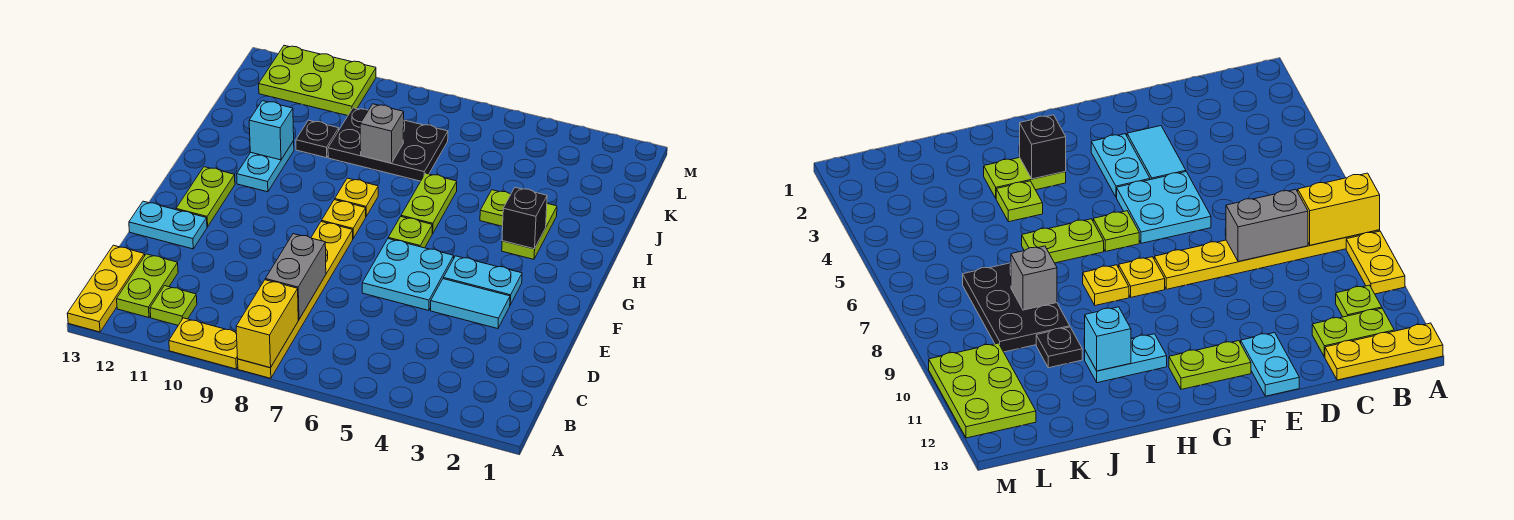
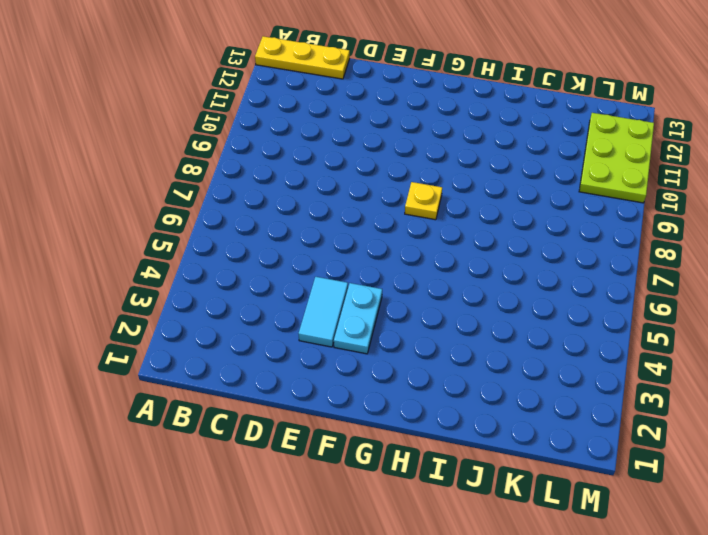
none -> yellow 1x6 plate [238,222,353,378]
none -> yellow 1x2 plate [169,318,238,369]
none -> lime 1x1 plate [150,286,197,325]

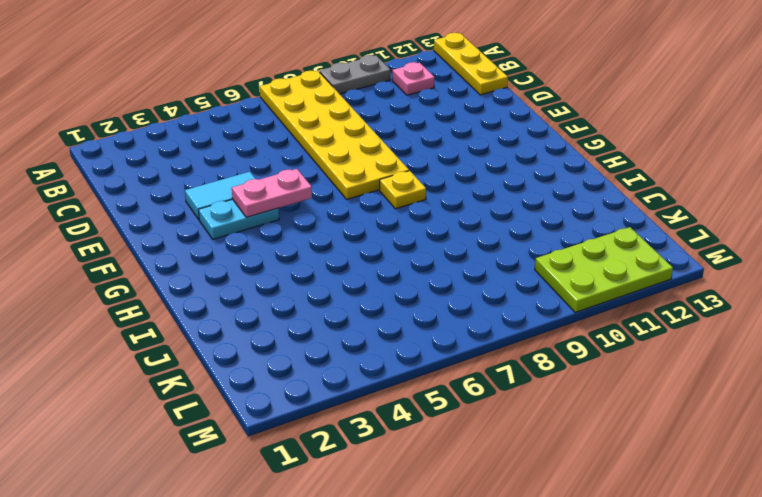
yellow 2x6 plate [260,71,409,199] -> yellow 1x6 plate [238,222,353,378]
grey 1x2 plate [319,55,390,94] -> yellow 1x2 plate [169,318,238,369]
pink 1x1 plate [392,62,435,95] -> lime 1x1 plate [150,286,197,325]
pink 1x2 plate [232,169,312,217] -> none
none -> lime 1x2 plate [117,254,178,318]
none -> cyan 2x2 plate [362,239,454,311]
none -> cyan 1x2 plate [129,201,207,249]

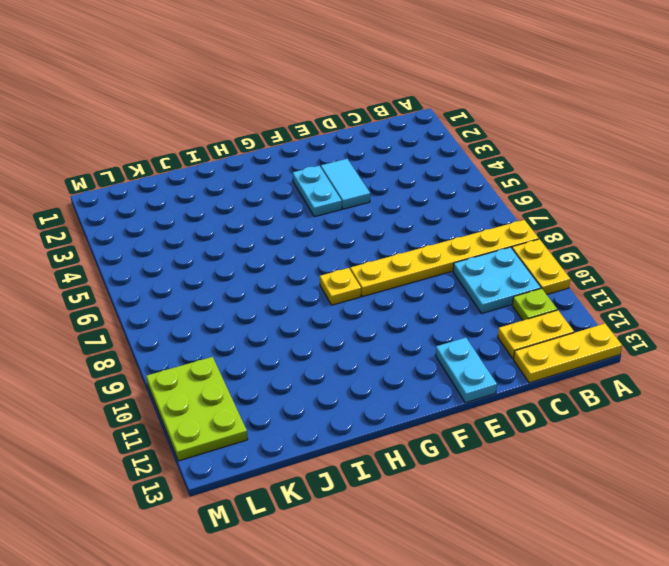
cyan 2x2 plate [453,247,541,313] -> cyan 2x2 plate moved to [362,239,454,311]
yellow 1x2 plate [498,310,574,359] -> lime 1x2 plate [117,254,178,318]
none -> lime 1x2 plate [176,167,235,227]
none -> lime 1x1 plate [388,217,433,248]
none -> lime 1x2 plate [502,204,557,259]

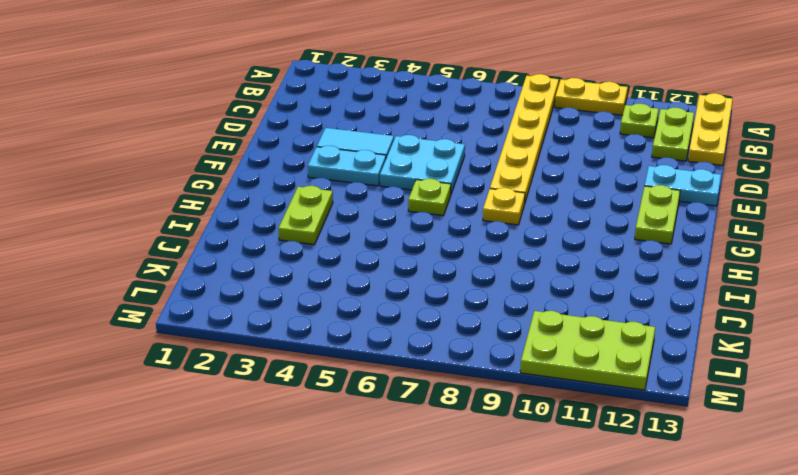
none -> lime 1x2 plate [401,173,457,233]
none -> yellow 1x1 plate [335,178,378,216]
none -> cyan 1x2 plate [237,141,294,192]

